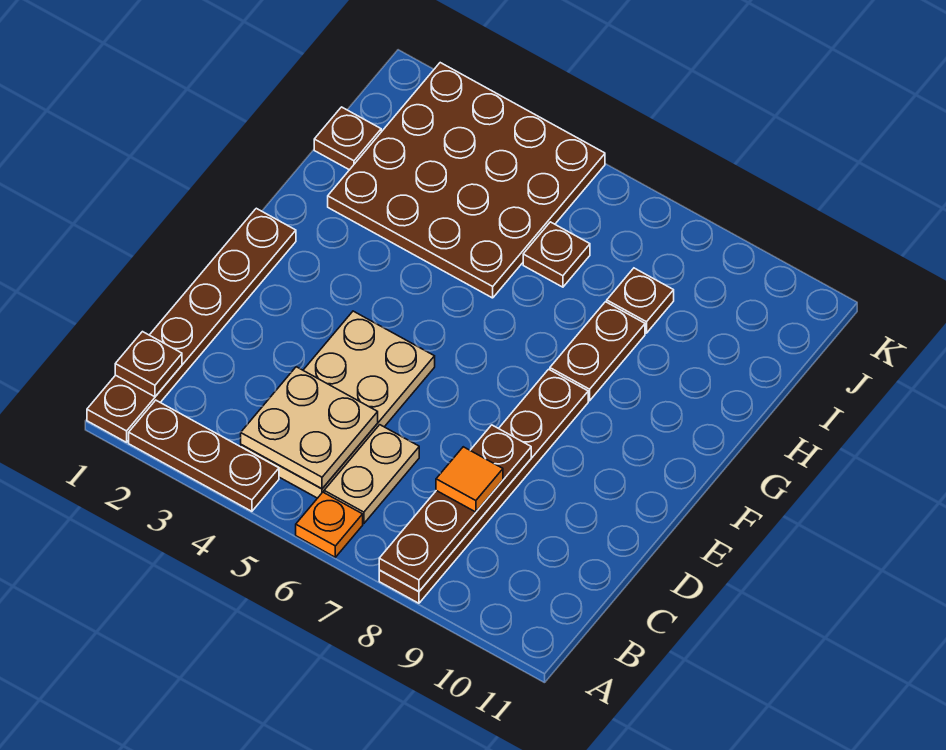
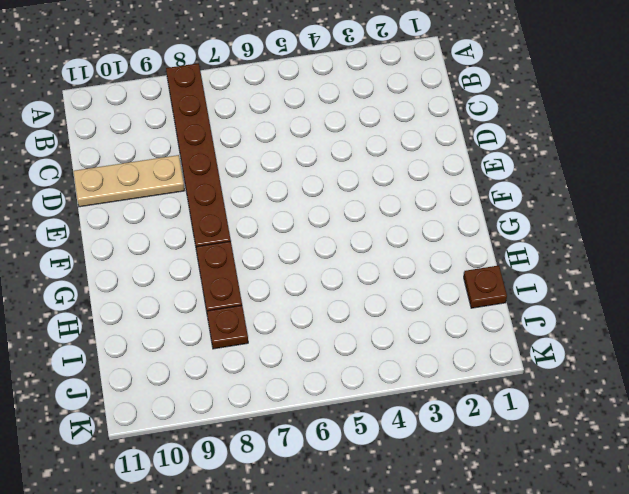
tan 1x3 plate [73,155,184,207] -> none
none -> brown 1x6 plate [87,208,296,442]
none -> brown 1x3 plate [129,400,279,511]
none -> orange 1x1 plate [296,492,363,557]

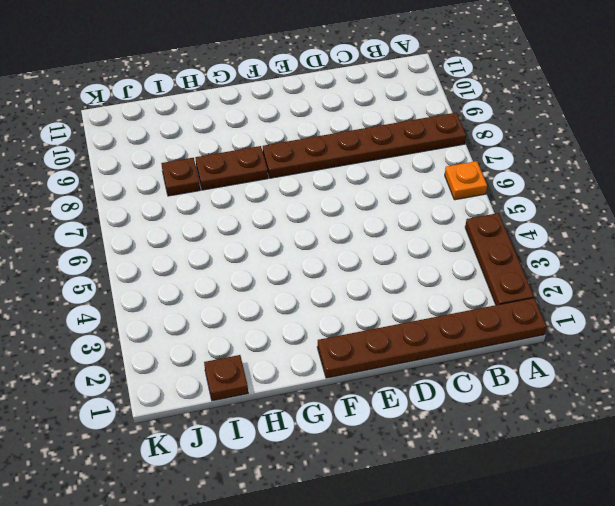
none -> tan 2x4 plate [241,311,435,498]
none -> tan 1x2 plate [324,425,419,524]
none -> brown 4x4 plate [328,63,605,298]

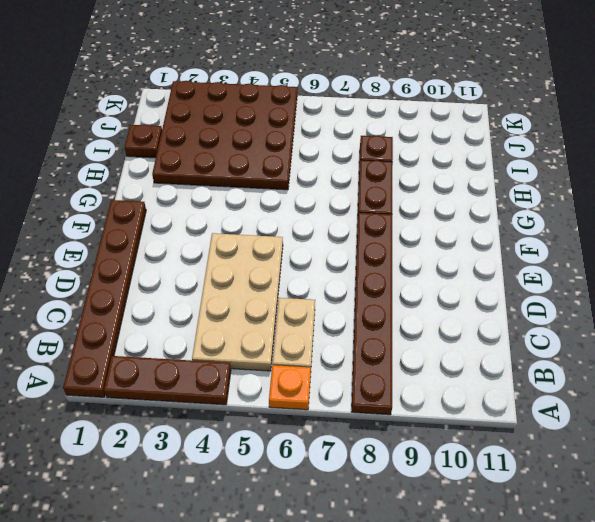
none -> brown 1x1 plate [523,222,590,287]
none -> brown 1x4 plate [379,425,531,592]
none -> brown 1x1 plate [115,332,182,397]

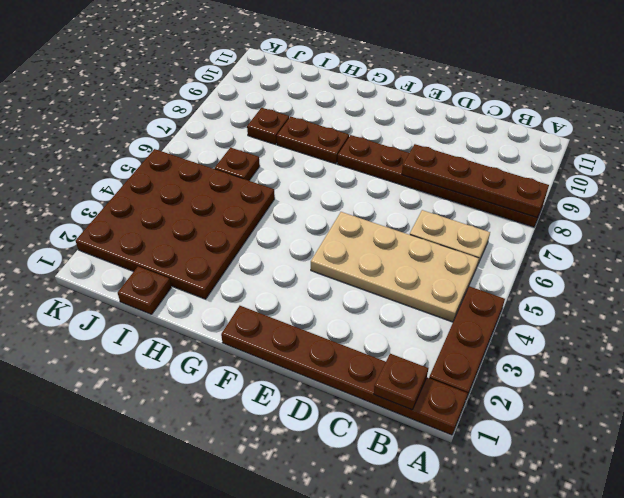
none -> orange 1x1 plate [296,492,363,557]
none -> tan 2x2 plate [241,367,378,489]
none -> orange 1x1 tile [436,447,503,512]

